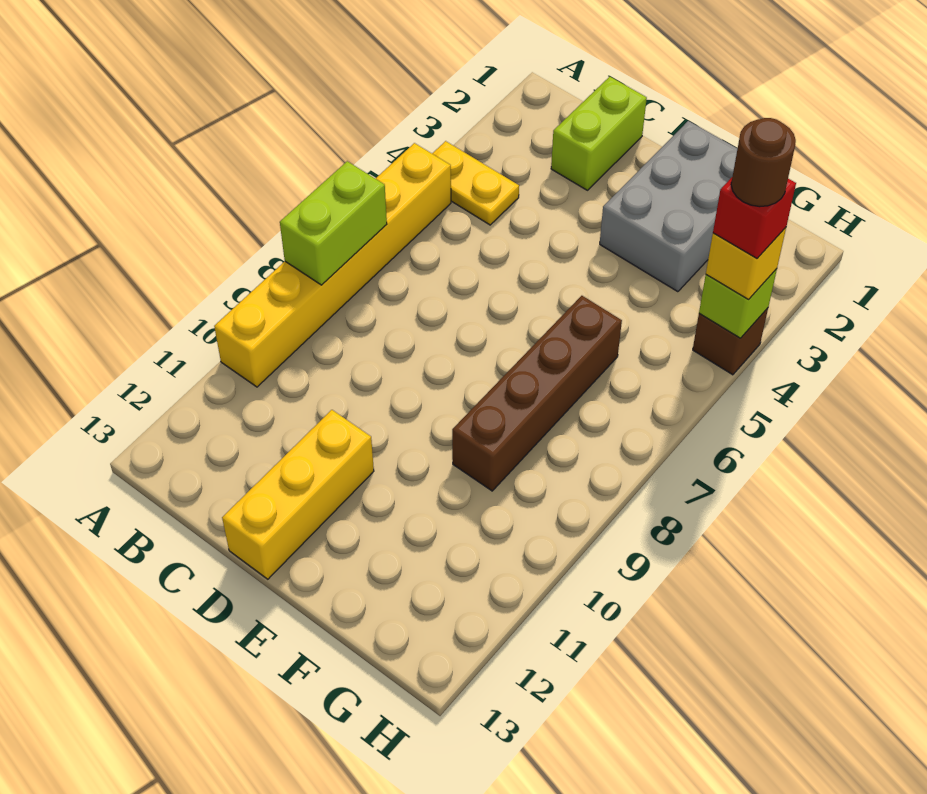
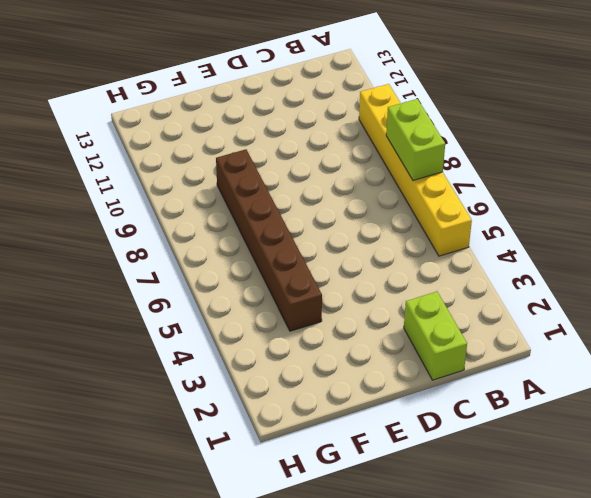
brown 1x6 brick [216,149,322,331] -> brown 1x4 brick [452,296,622,491]
none -> yellow 1x2 plate [432,141,519,225]
none -> yellow 1x3 brick [222,410,374,579]
none -> grey 2x3 brick [600,121,738,292]

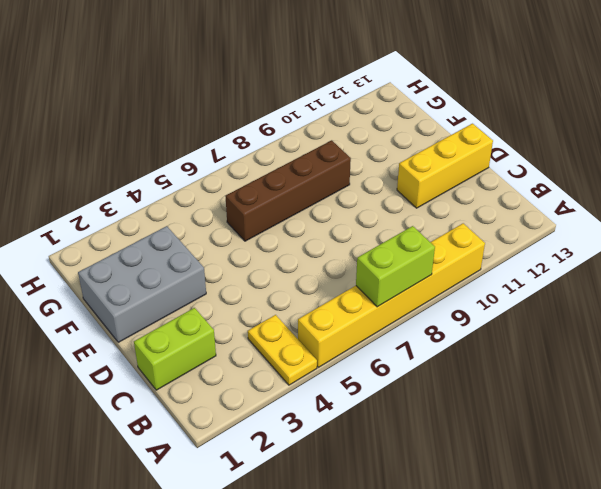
none -> brown 1x1 brick [693,308,768,375]
none -> lime 1x1 brick [699,269,777,338]
none -> yellow 1x1 brick [706,228,786,299]

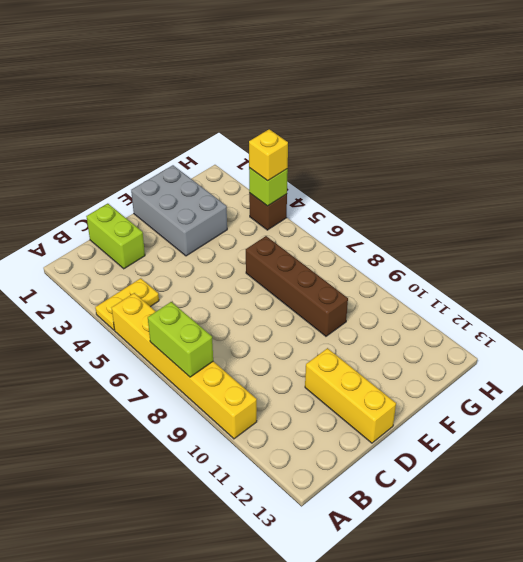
none -> red 1x1 brick [713,178,796,258]
none -> brown 1x1 round brick [731,118,796,207]

